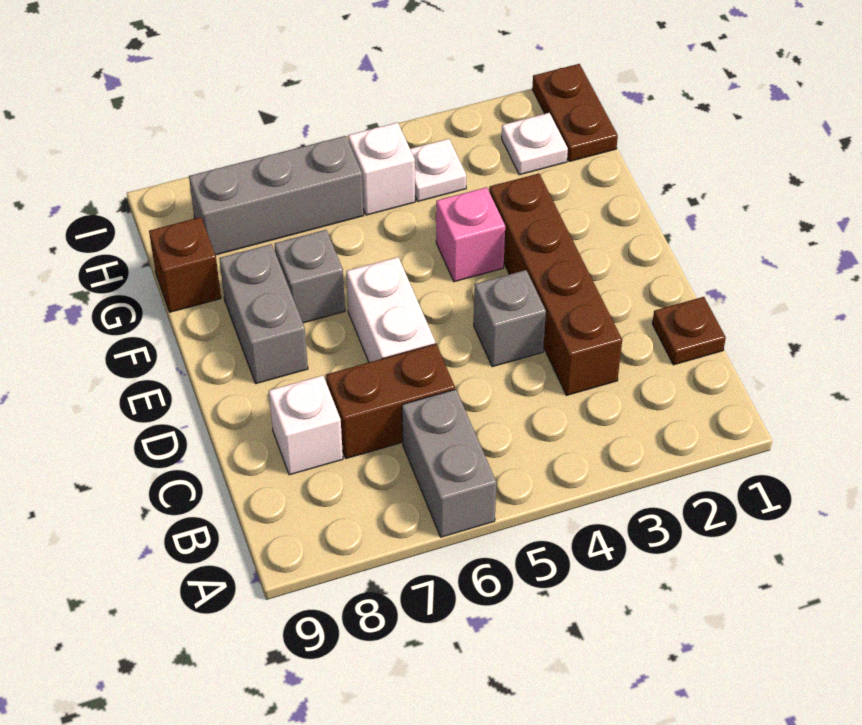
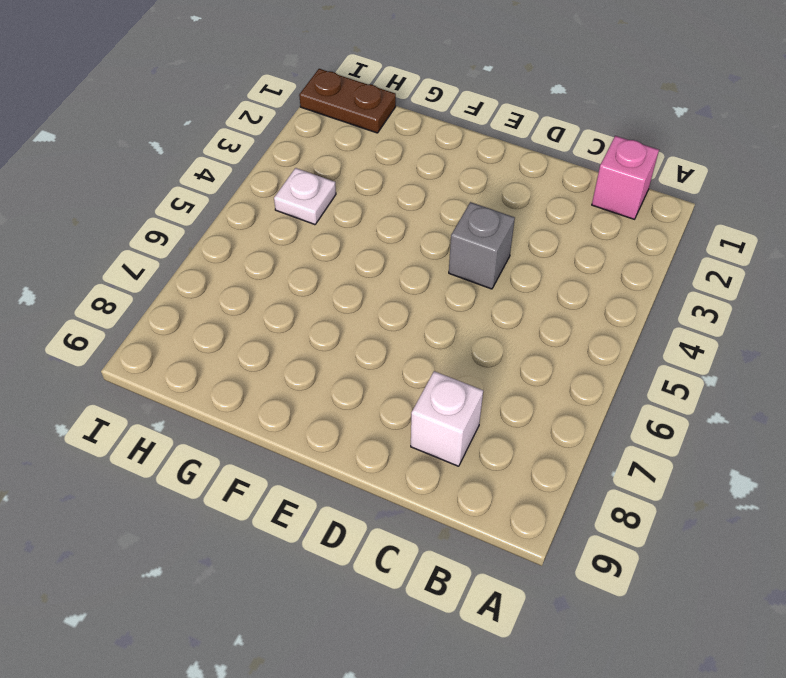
pink 1x1 brick [592,136,659,219] -> pink 1x1 brick moved to [436,187,505,282]
none -> grey 1x2 brick [402,389,496,537]
none -> brown 1x1 plate [652,297,726,365]
none -> brown 1x4 brick [489,174,622,395]

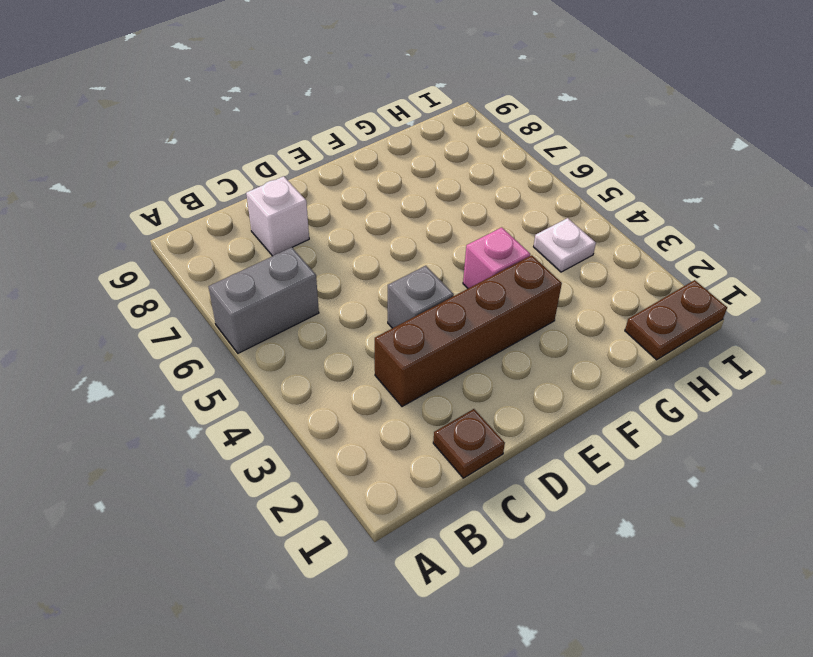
none -> brown 1x2 brick [326,344,455,459]
none -> white 1x2 brick [346,257,435,362]
none -> grey 1x2 brick [219,244,308,384]

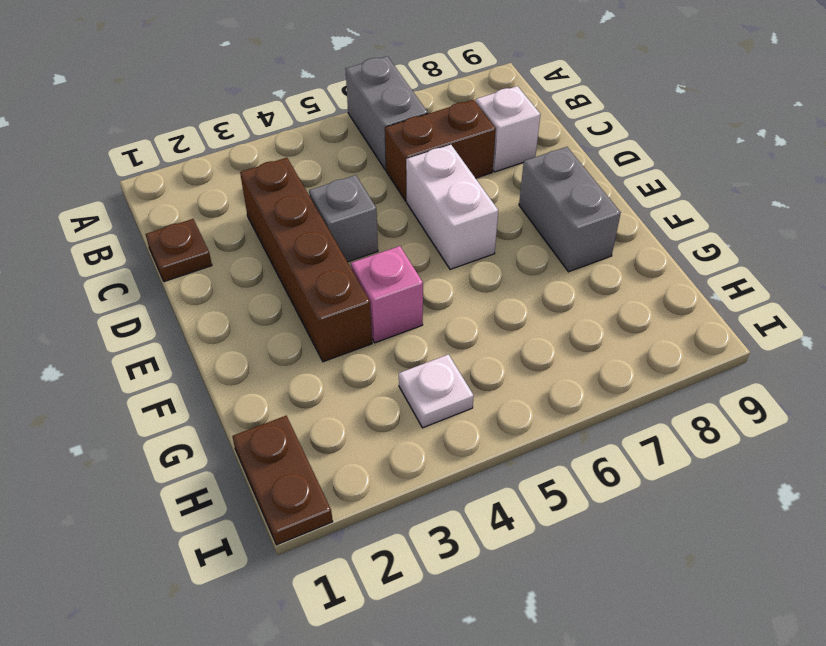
none -> grey 1x1 brick [275,230,345,323]
none -> brown 1x1 brick [149,217,221,312]
none -> white 1x1 plate [502,113,568,175]

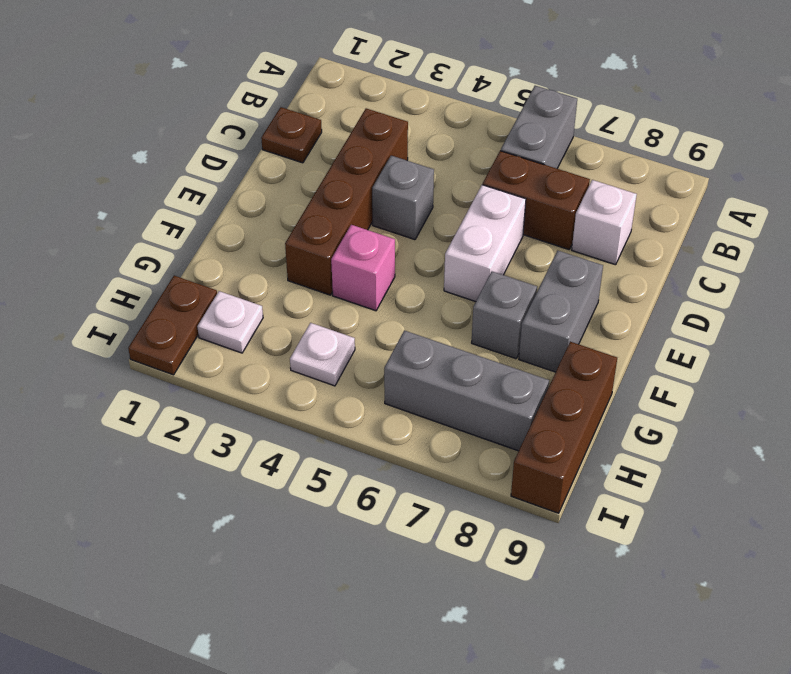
brown 1x3 brick [511,342,617,513] -> brown 1x1 brick [149,217,221,312]
none -> white 1x1 brick [348,122,415,215]

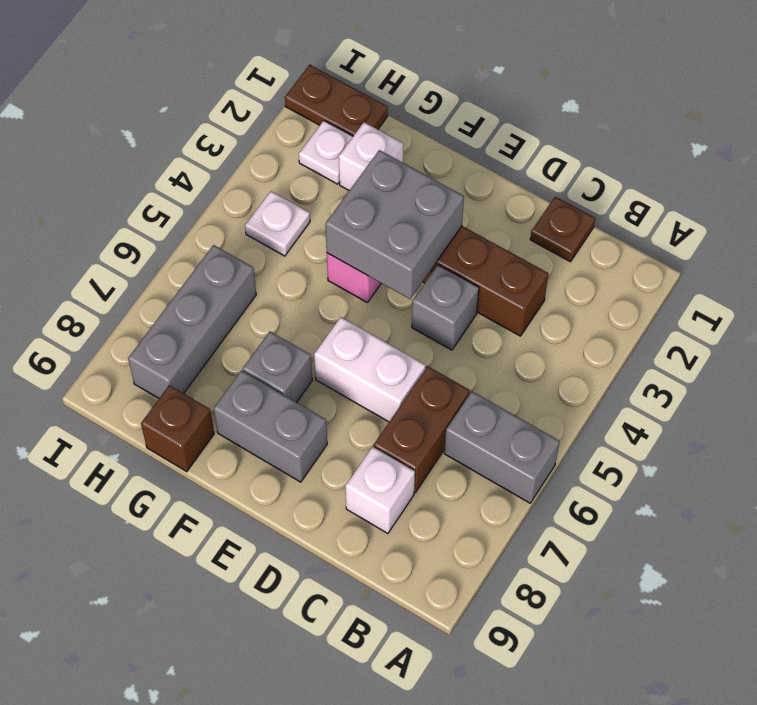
grey 2x2 brick [325,150,464,299] -> none
white 1x1 brick [339,122,403,190] -> white 1x1 brick moved to [348,122,415,215]

